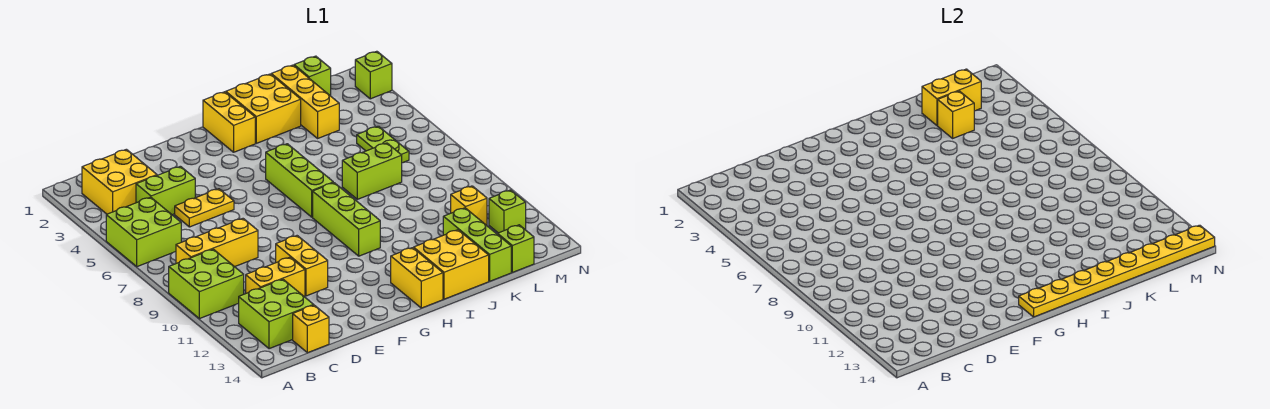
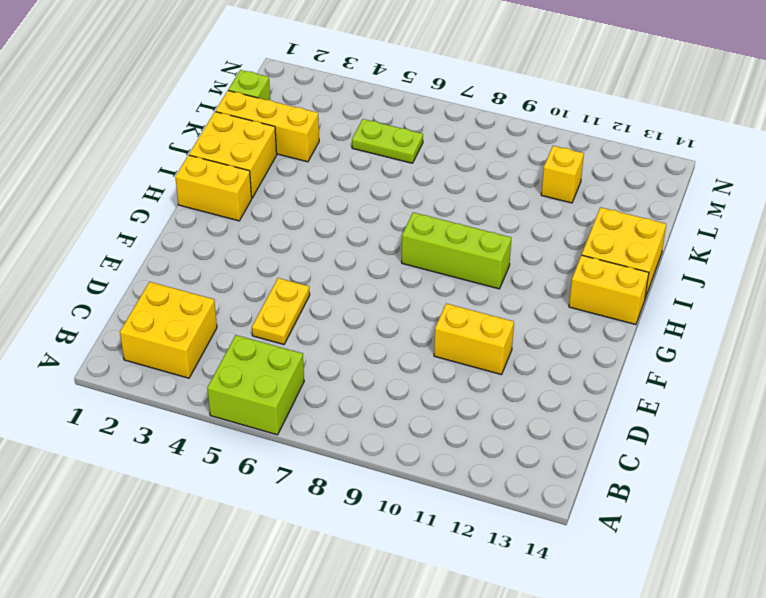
none -> lime 2x2 brick [169,249,244,319]
none -> yellow 1x3 brick [176,219,258,267]
none -> lime 2x2 brick [238,279,313,349]

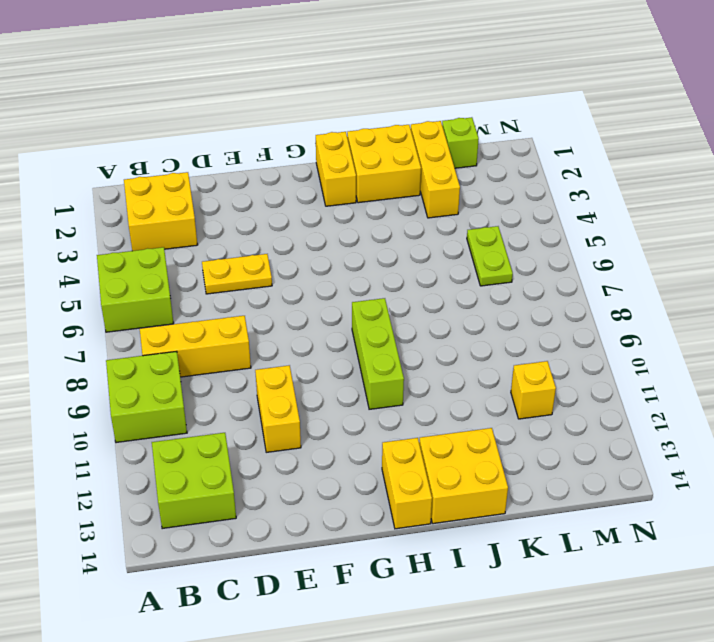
none -> lime 1x2 brick [136,166,195,215]
none -> yellow 1x2 brick [246,257,305,297]
none -> yellow 1x1 brick [293,305,329,353]

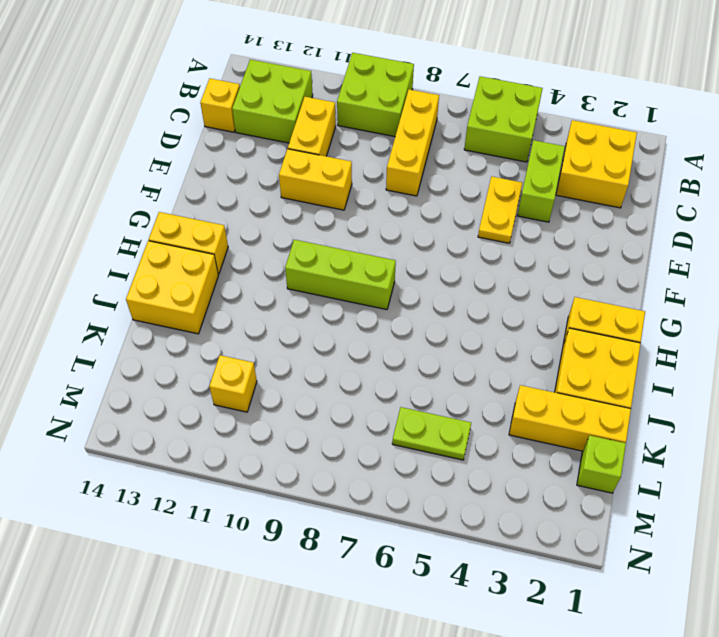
none -> lime 1x3 brick [266,144,333,217]
none -> lime 1x2 brick [342,143,402,199]
none -> lime 1x3 brick [443,208,511,281]

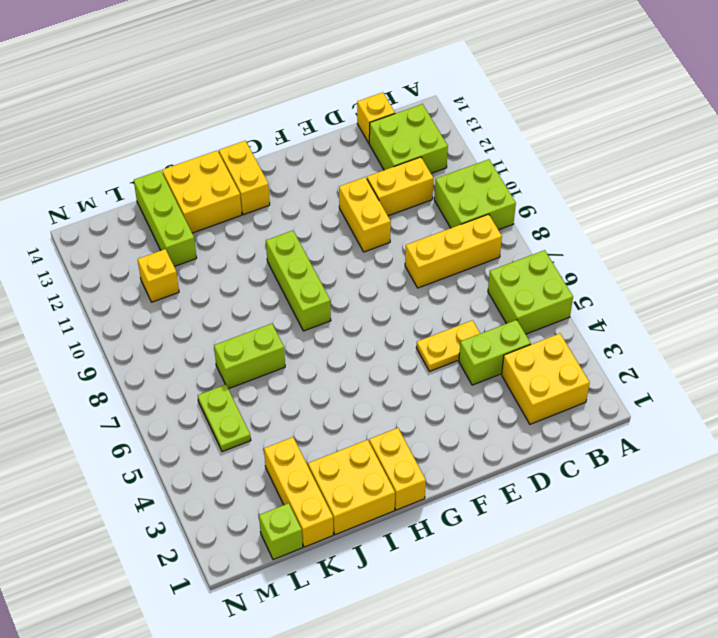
none -> lime 1x3 brick [266,144,333,217]
none -> lime 1x1 brick [498,225,534,272]
none -> lime 1x1 brick [489,190,526,233]

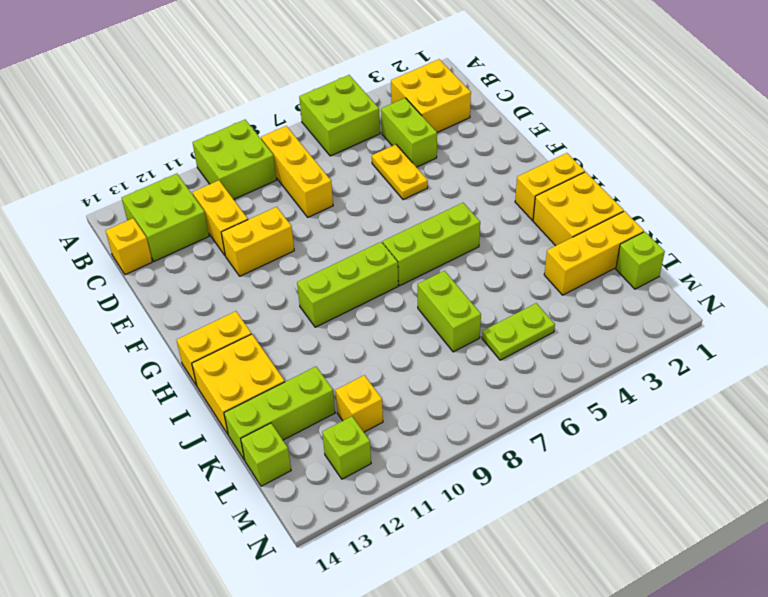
none -> lime 1x1 brick [355,51,392,99]
none -> yellow 1x8 plate [1019,225,1215,317]
none -> yellow 1x2 brick [922,69,981,126]

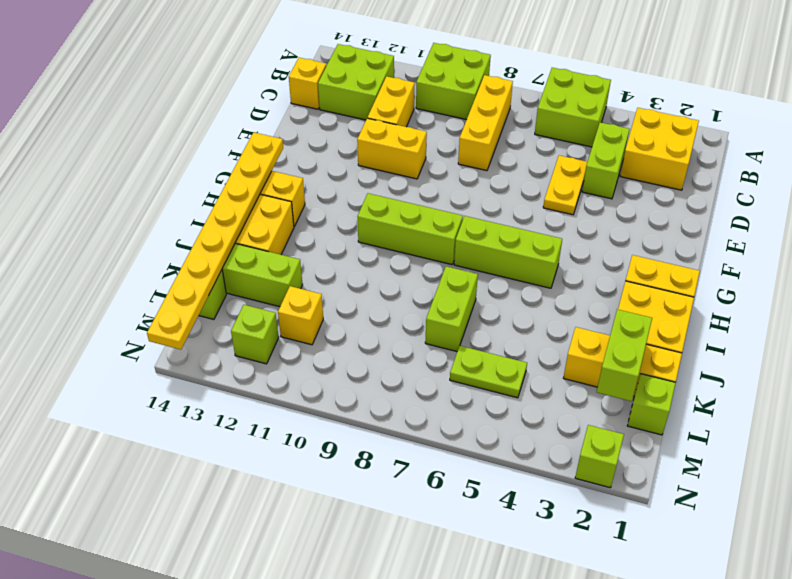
lime 1x2 brick [597,309,652,401] -> yellow 1x2 brick [922,69,981,126]
none -> yellow 1x1 brick [938,91,974,138]

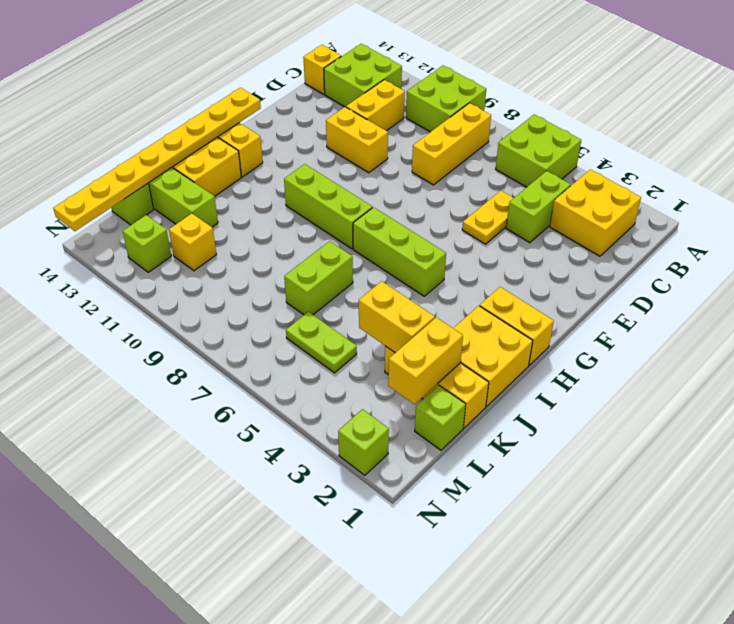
yellow 1x2 brick [359,281,435,353] -> yellow 1x1 brick [938,91,974,138]

